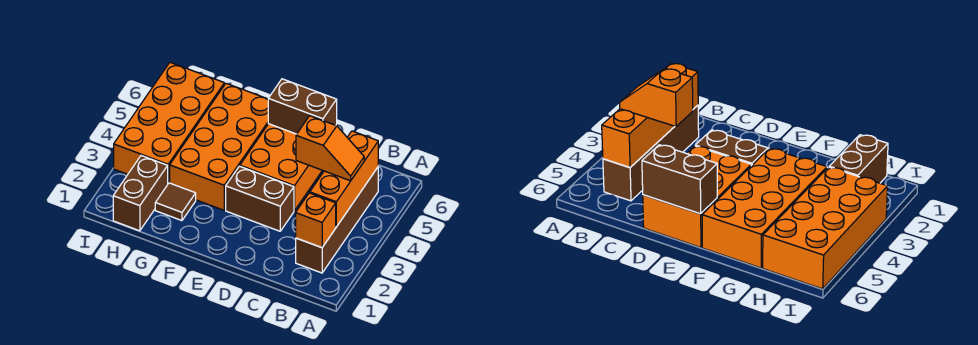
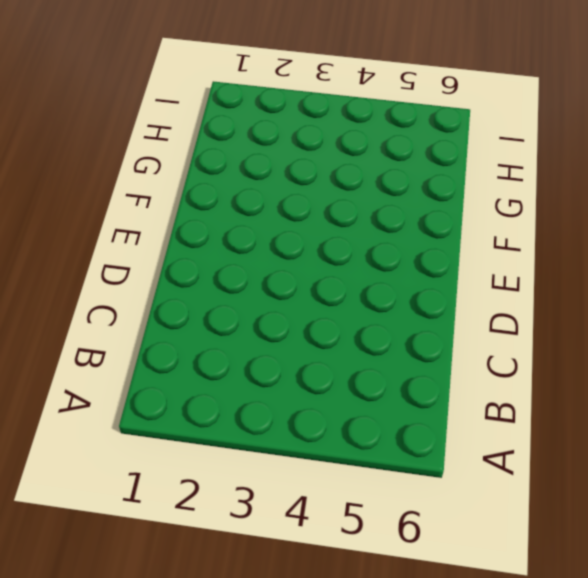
none -> brown 1x4 brick [296,167,378,273]
none -> brown 1x2 brick [226,166,294,231]

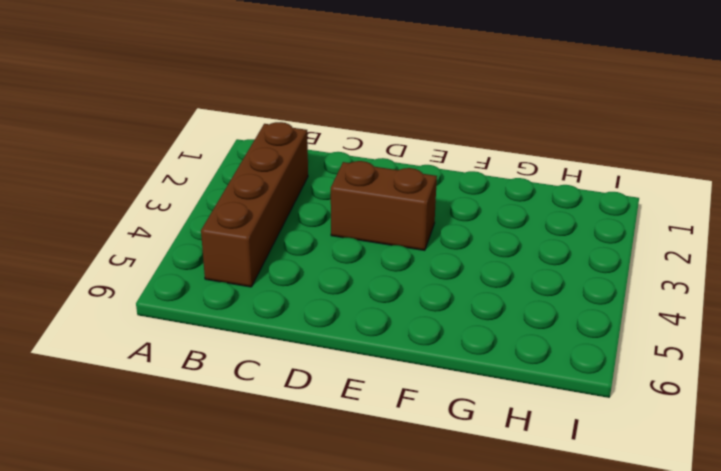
none -> orange 2x3 brick [240,124,337,211]
none -> orange 2x4 brick [170,83,268,210]

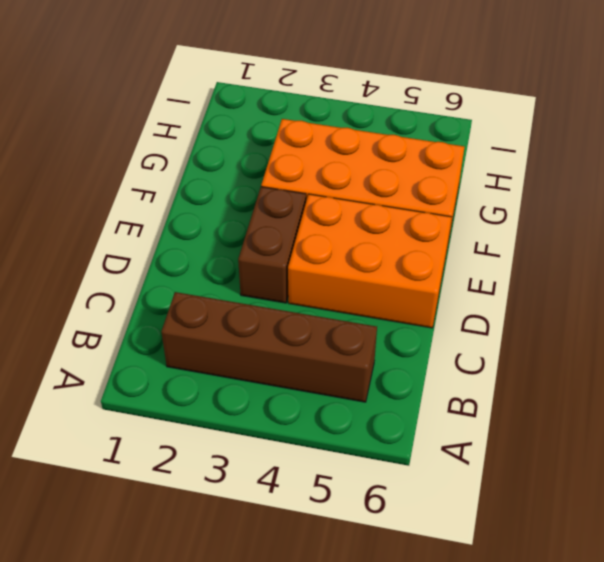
none -> brown 1x1 tile [155,183,196,221]
none -> brown 1x2 brick [113,156,168,231]

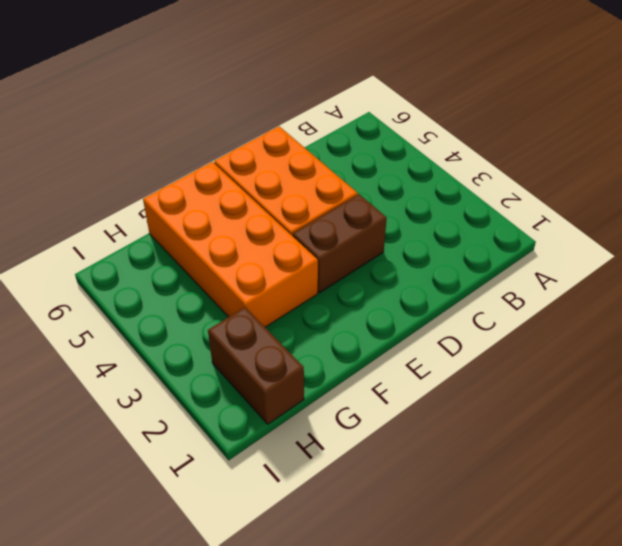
none -> brown 1x4 brick [296,167,378,273]
none -> brown 1x1 tile [155,183,196,221]

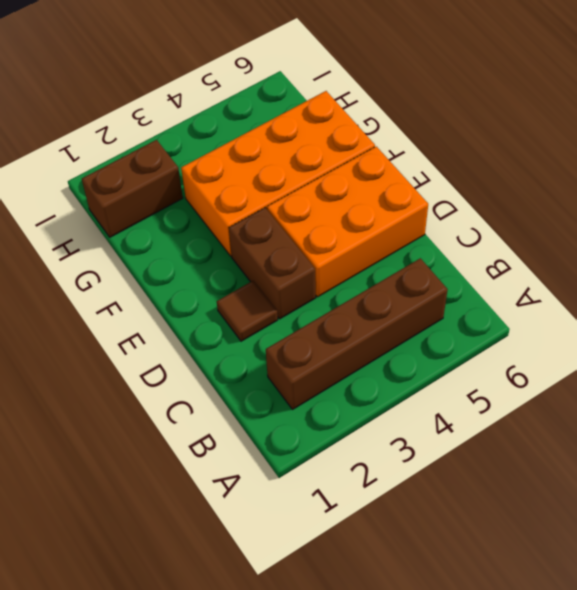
brown 1x1 tile [217,281,278,341] -> brown 1x1 tile moved to [155,183,196,221]
none -> orange 2x4 brick [114,62,224,183]
none -> orange 1x1 brick [296,193,336,248]

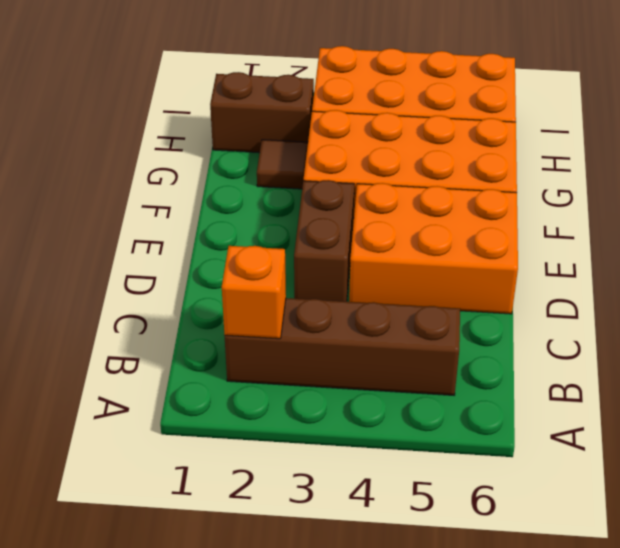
none -> orange 1x3 brick [310,131,378,227]
none -> brown 1x2 brick [268,79,337,134]

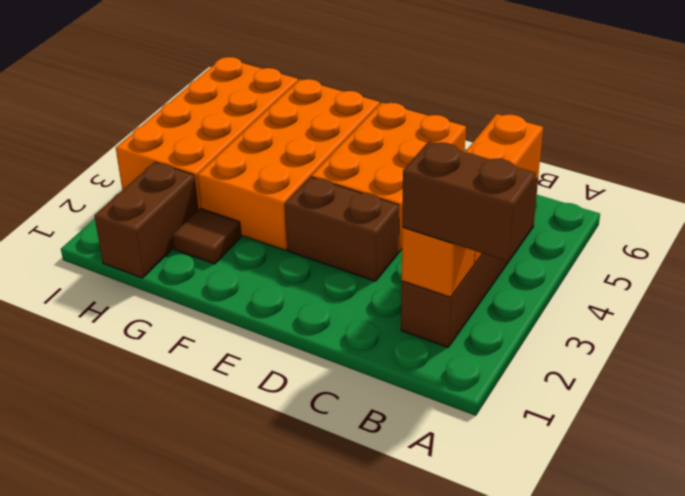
brown 1x2 brick [402,141,536,261] -> brown 1x2 brick moved to [268,79,337,134]
none -> orange 1x2 slope [296,116,364,181]

